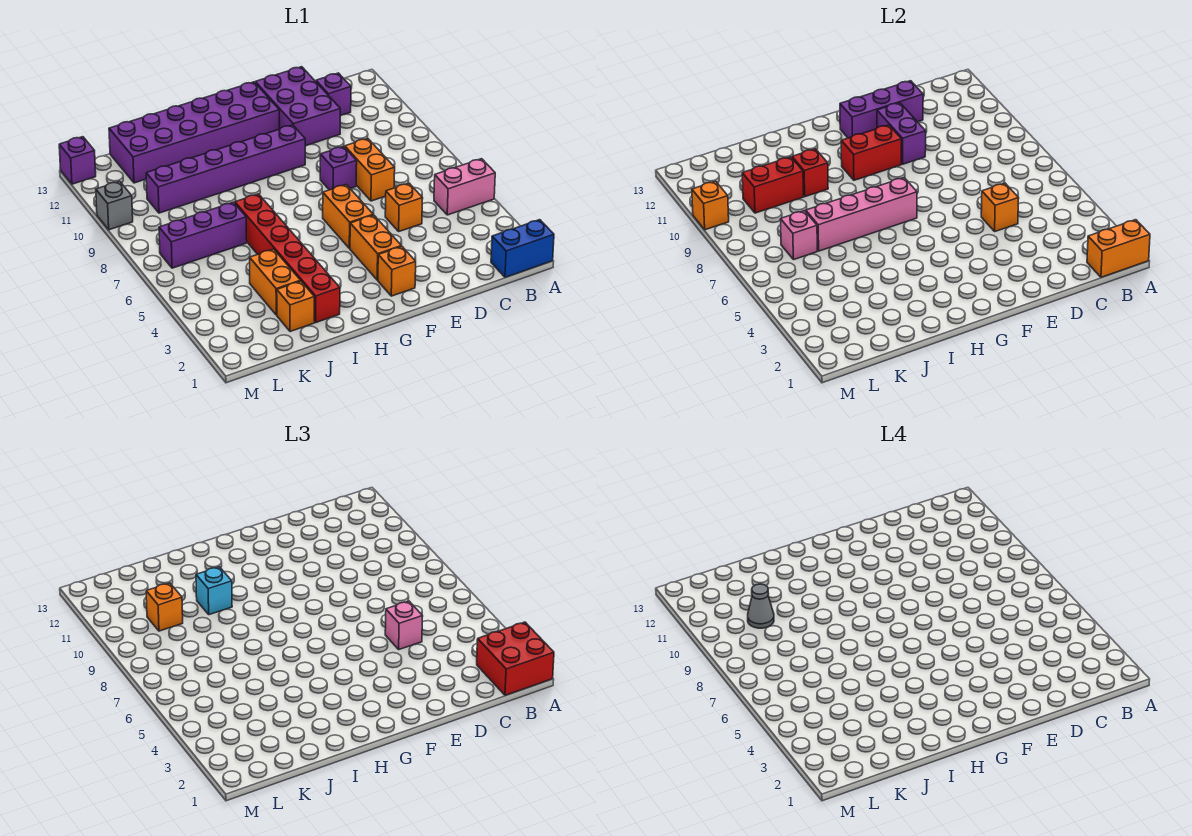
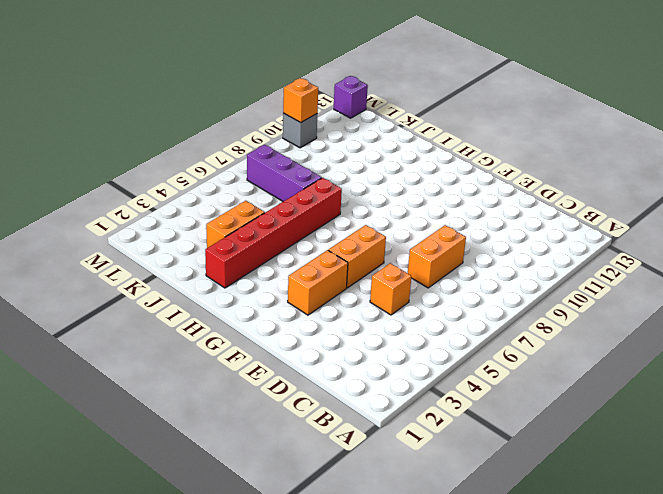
none -> blue 1x2 brick [491,220,554,277]
none -> pink 1x2 brick [434,159,495,215]
none -> purple 1x1 brick [316,73,351,116]
none -> purple 2x3 brick [255,67,340,146]

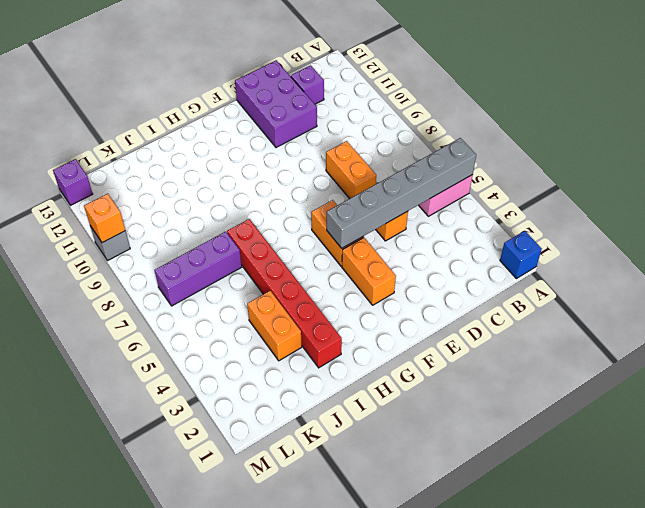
blue 1x1 brick [500,231,542,279] -> blue 1x2 brick [491,220,554,277]
grey 1x6 brick [327,138,476,248] -> orange 1x1 brick [981,183,1019,231]
none -> purple 1x1 brick [320,146,357,190]
none -> orange 1x1 brick [378,246,416,296]
none -> purple 1x6 brick [146,125,305,213]
none -> purple 2x6 brick [109,82,279,183]

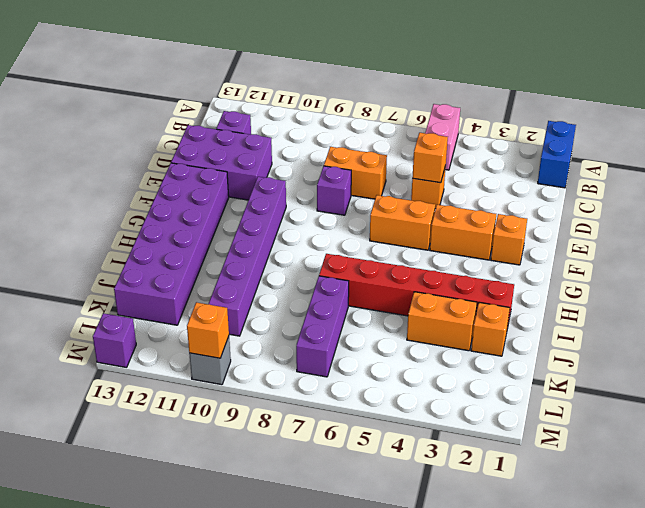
none -> orange 1x2 brick [1087,220,1150,277]
none -> purple 1x3 brick [840,81,923,138]
none -> purple 1x2 brick [877,103,926,164]
none -> red 1x2 brick [841,125,901,180]

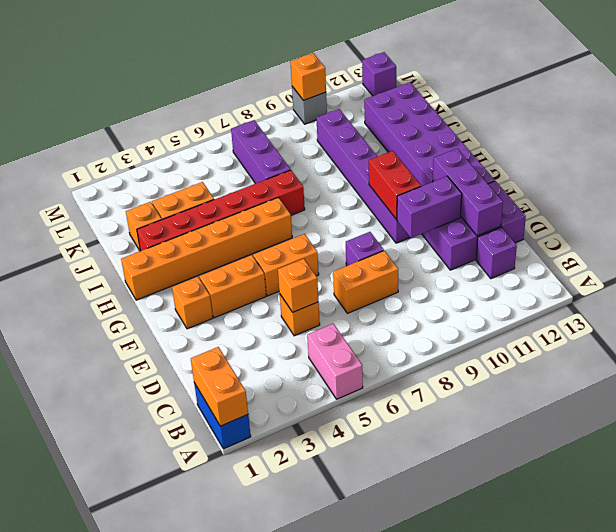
orange 1x6 brick [121,197,292,300] -> none
none -> pink 1x4 brick [806,178,917,251]
none -> red 1x1 brick [792,149,828,197]
none -> red 1x2 brick [742,157,804,213]
none -> pink 1x1 brick [781,211,817,260]

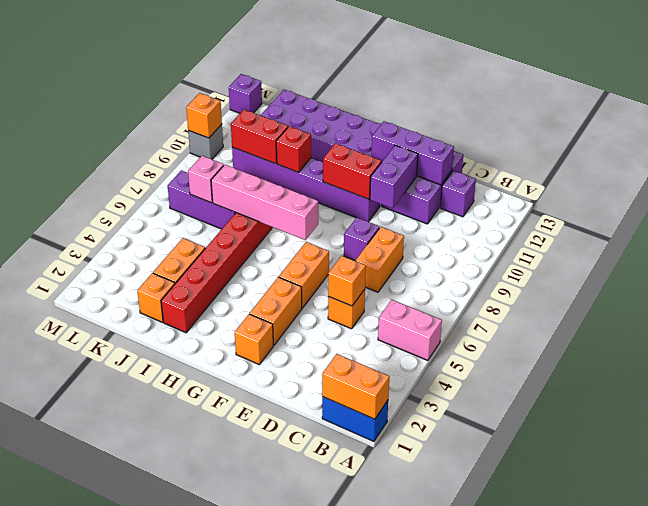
none -> red 2x2 brick [477,622,554,695]
none -> pink 1x1 brick [385,601,423,649]
none -> cyan 1x1 brick [196,567,232,615]
none -> orange 1x1 brick [146,583,183,631]

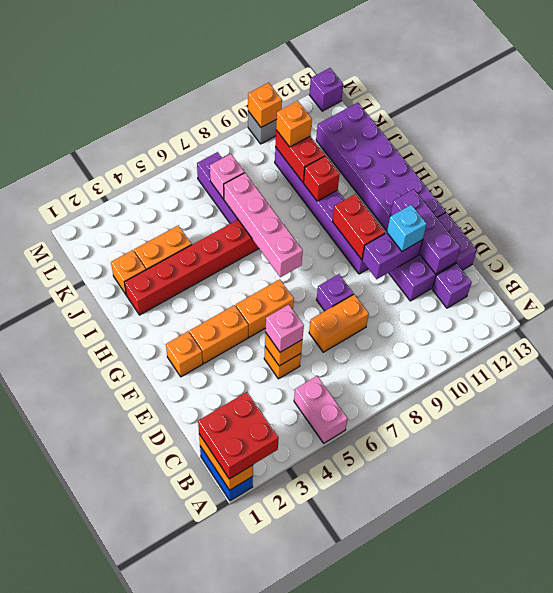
cyan 1x1 brick [387,205,427,251] -> cyan 1x1 brick moved to [196,567,232,615]
none -> grey 1x1 cone [748,584,774,628]

